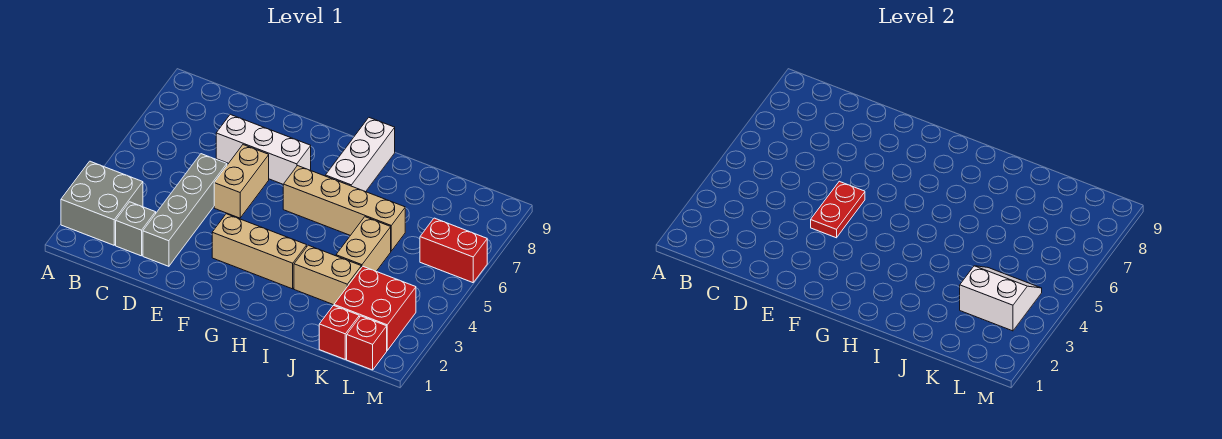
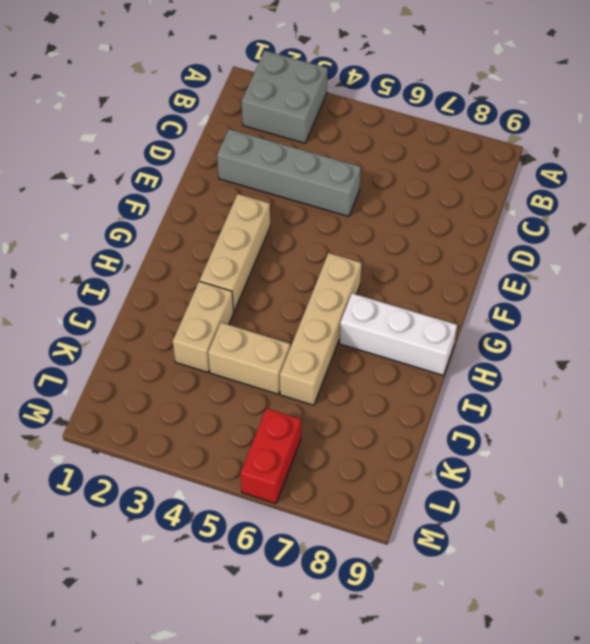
none -> grey 1x1 brick [116,202,156,256]
none -> white 1x3 brick [216,114,311,184]
none -> tan 1x2 brick [214,145,269,218]

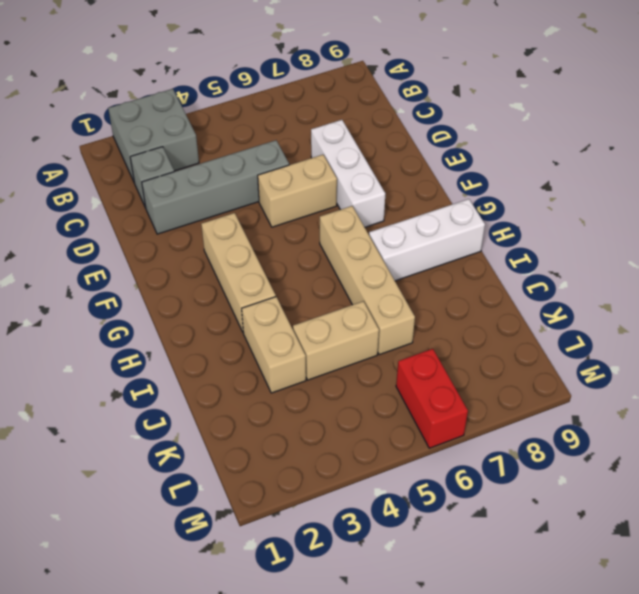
none -> red 1x1 brick [319,306,359,359]
none -> red 2x2 brick [334,267,416,350]
none -> red 1x1 brick [347,316,387,370]

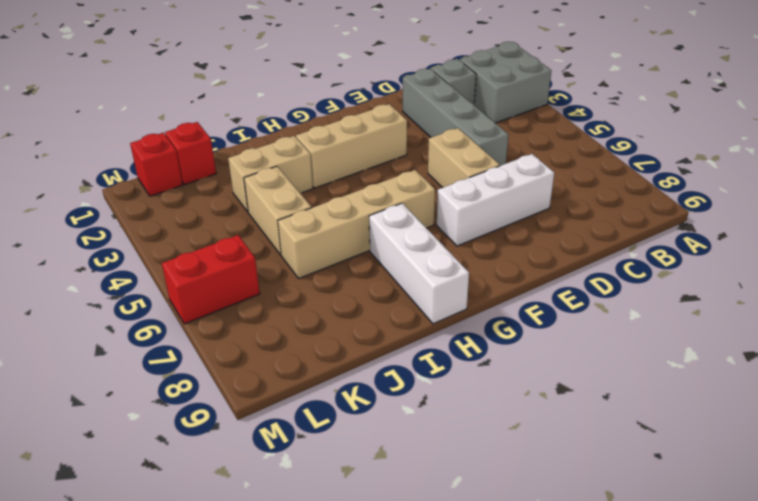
none -> red 2x2 brick [334,267,416,350]
none -> red 1x2 plate [811,181,865,238]
none -> white 2x2 slope [960,266,1042,331]

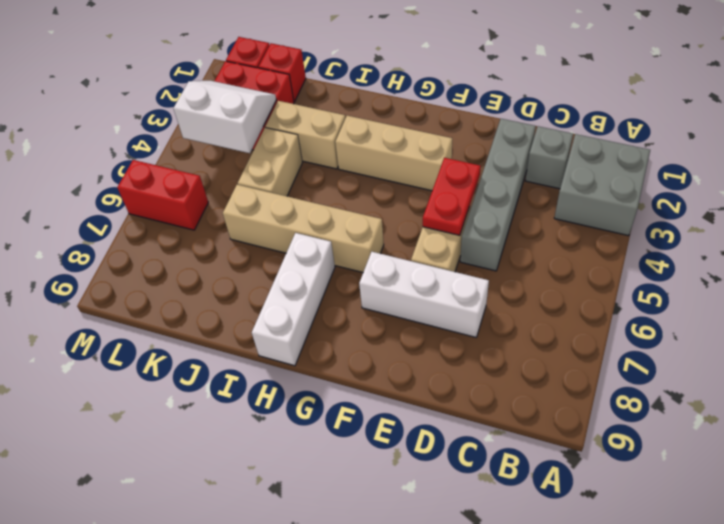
white 2x2 slope [174,81,276,153] -> white 2x2 slope turned to [960,266,1042,331]

